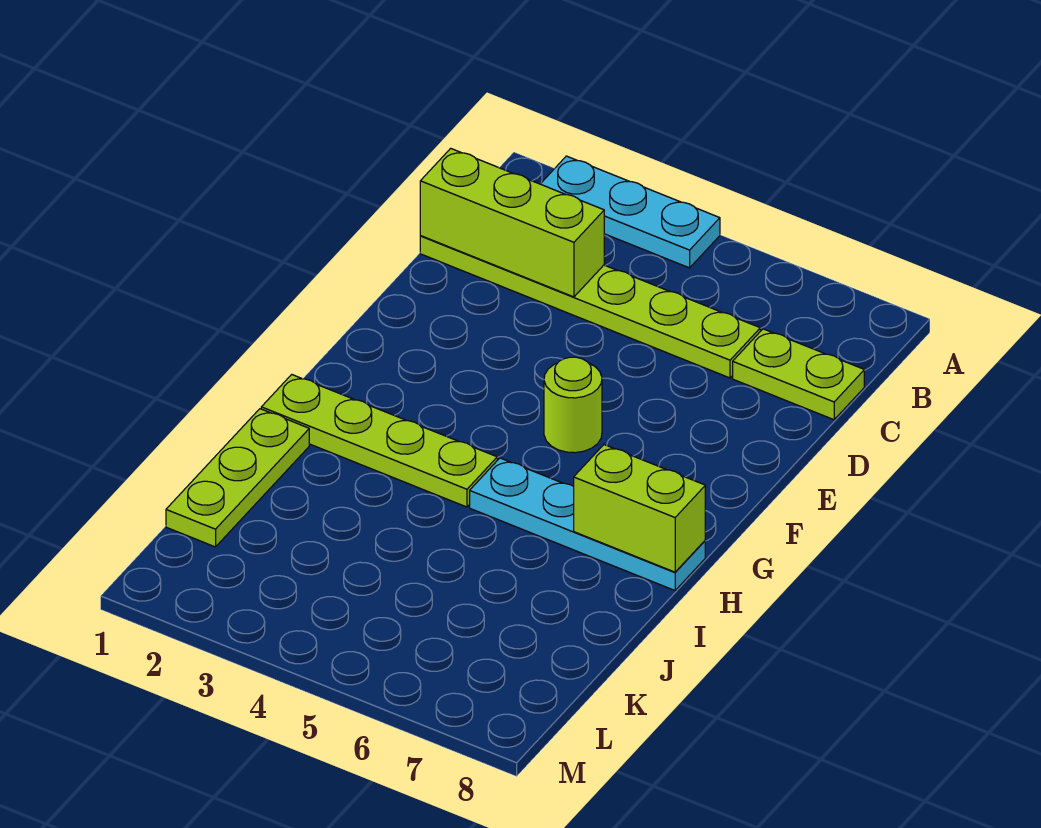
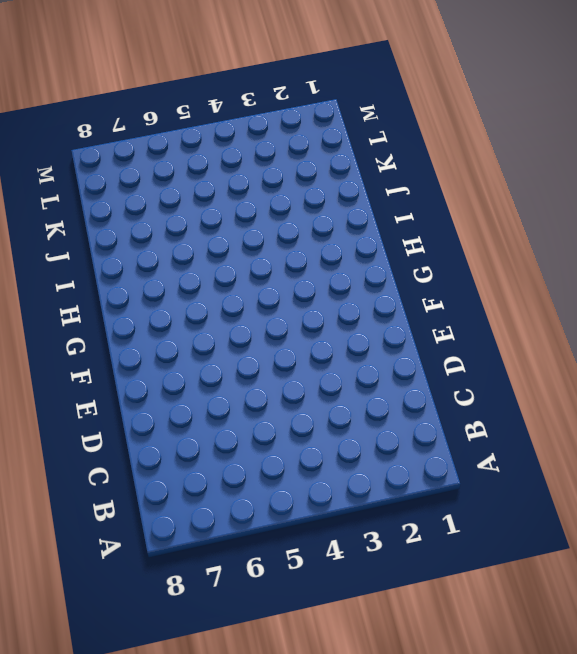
none -> cyan 1x3 plate [541,156,720,268]
none -> lime 1x6 plate [420,236,760,378]

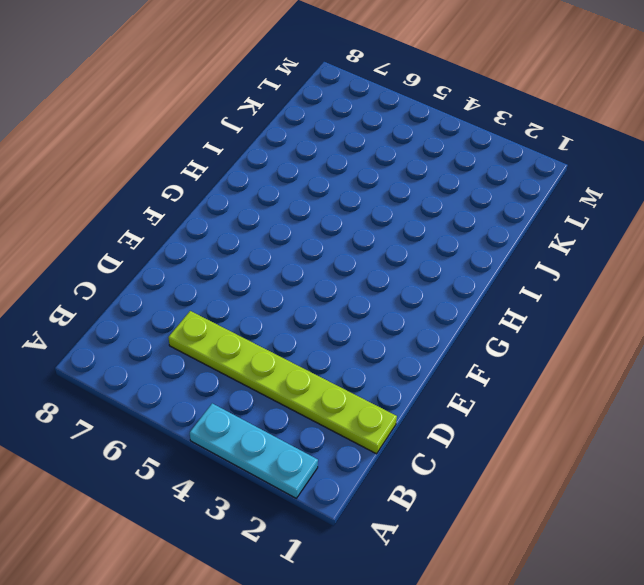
none -> lime 1x2 plate [733,329,864,420]
none -> lime 1x1 round brick [544,357,602,453]

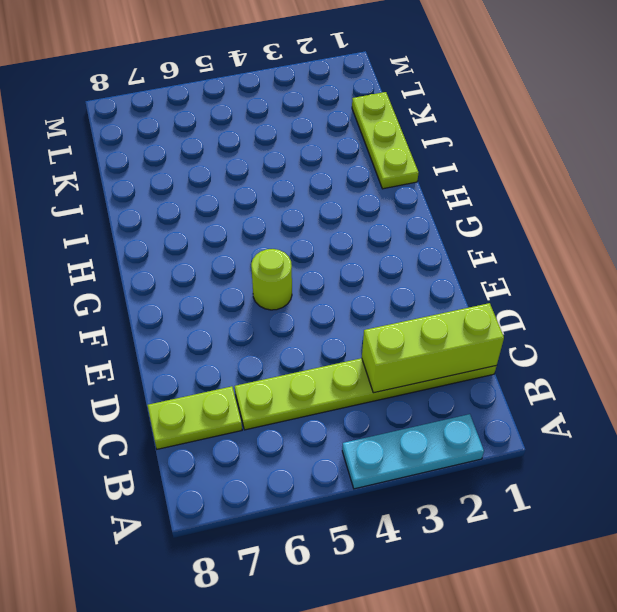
none -> lime 1x4 plate [261,375,497,507]
none -> cyan 1x4 plate [470,458,705,590]

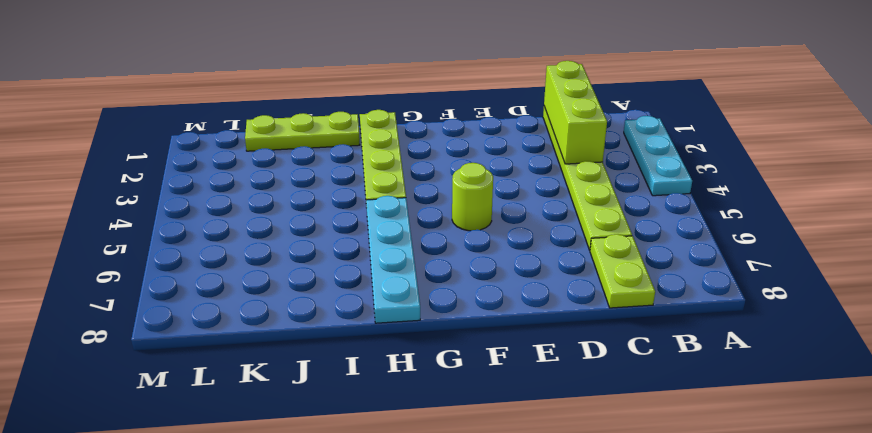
none -> lime 1x2 brick [574,445,705,572]

